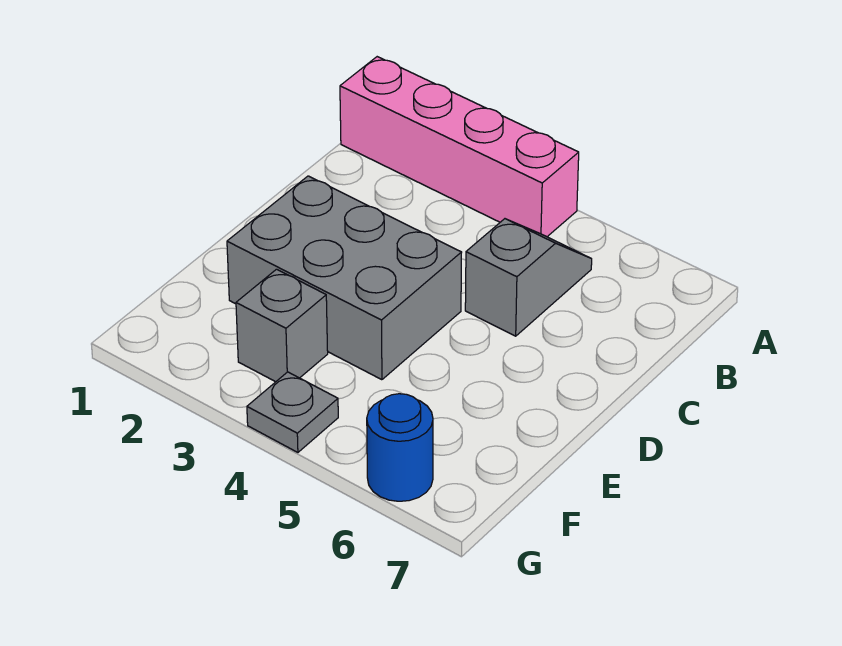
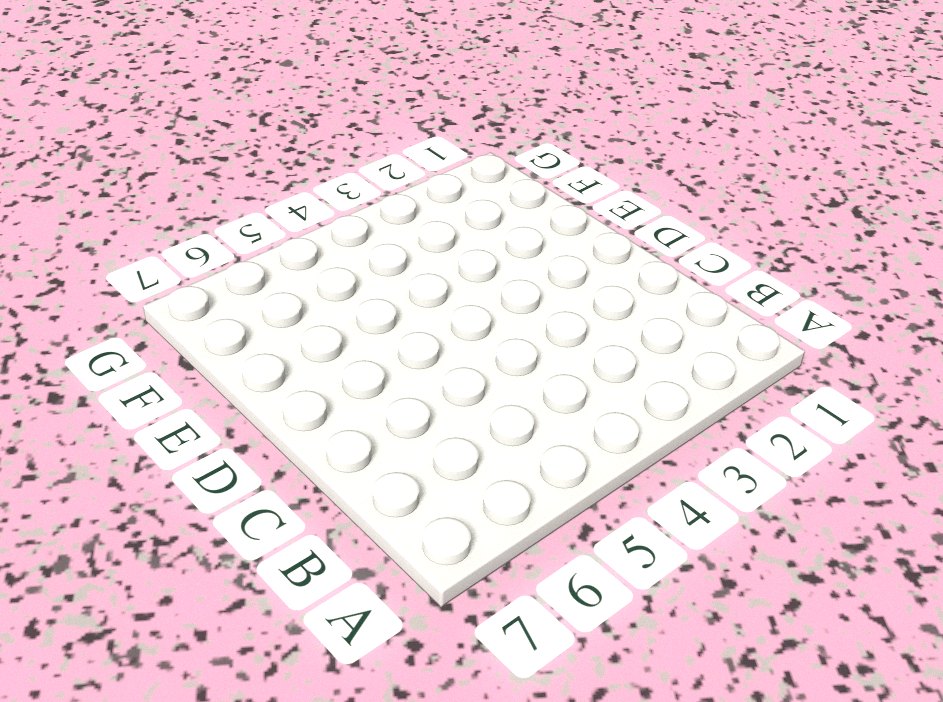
none -> pink 1x4 brick [340,57,579,237]
none -> grey 1x2 slope [465,219,592,336]

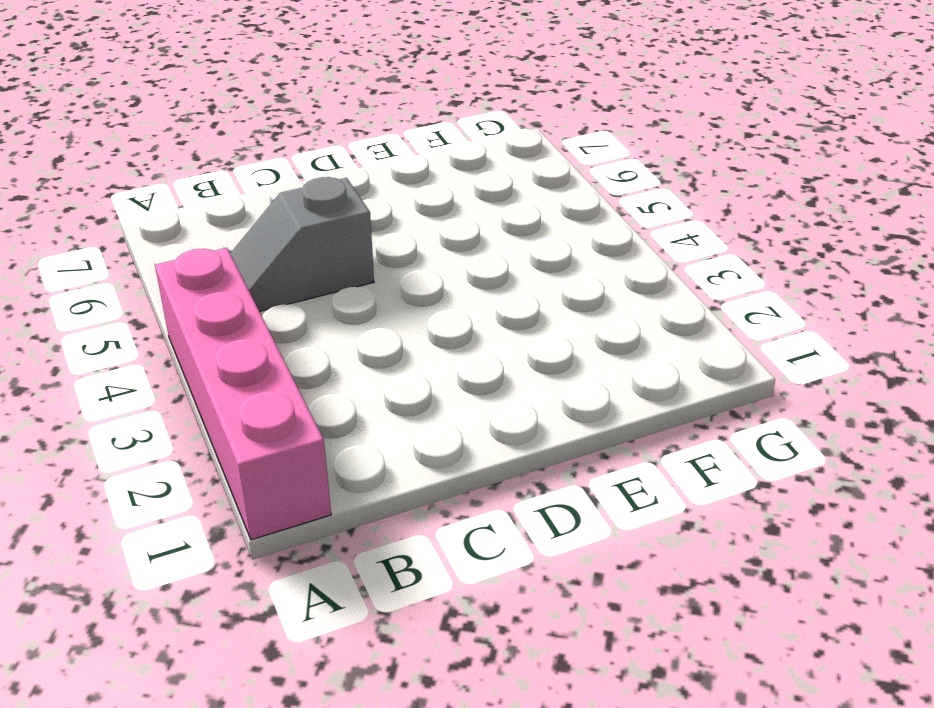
none -> grey 2x3 brick [227,176,462,380]
none -> grey 1x1 brick [236,269,328,382]

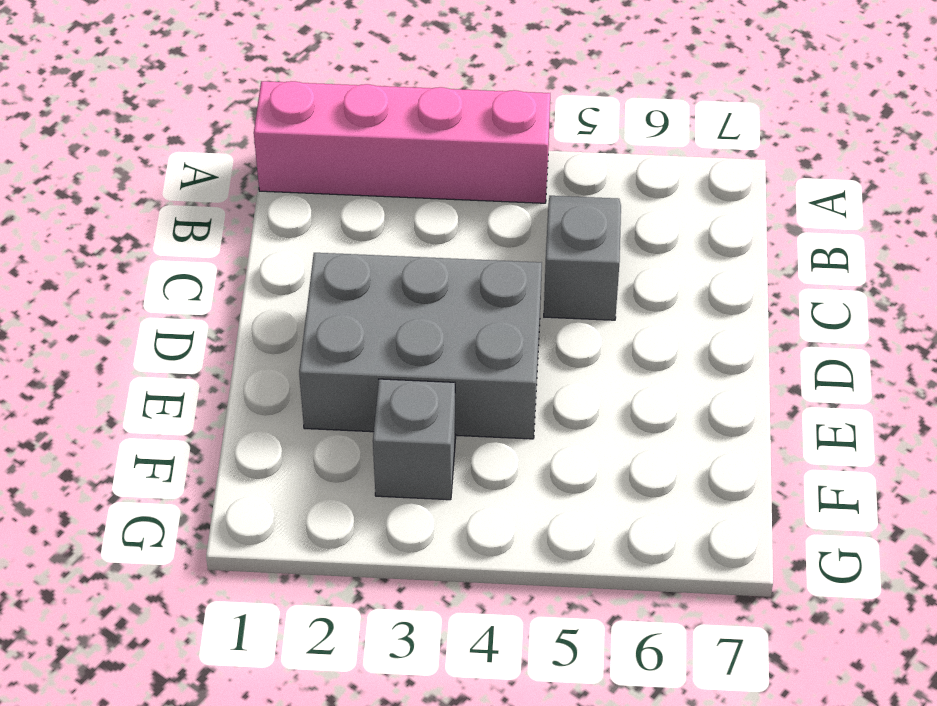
none -> grey 1x1 plate [247,372,338,452]
none -> blue 1x1 round brick [367,394,433,501]

